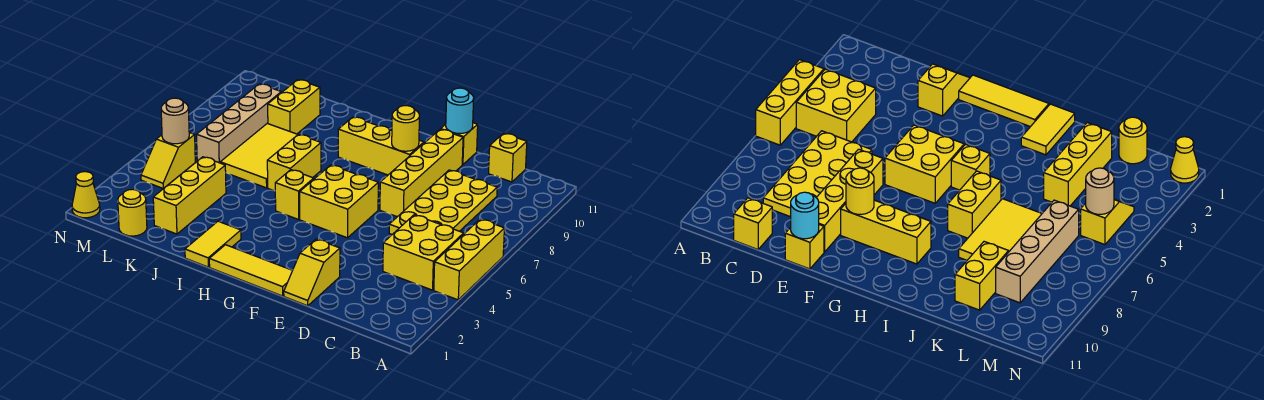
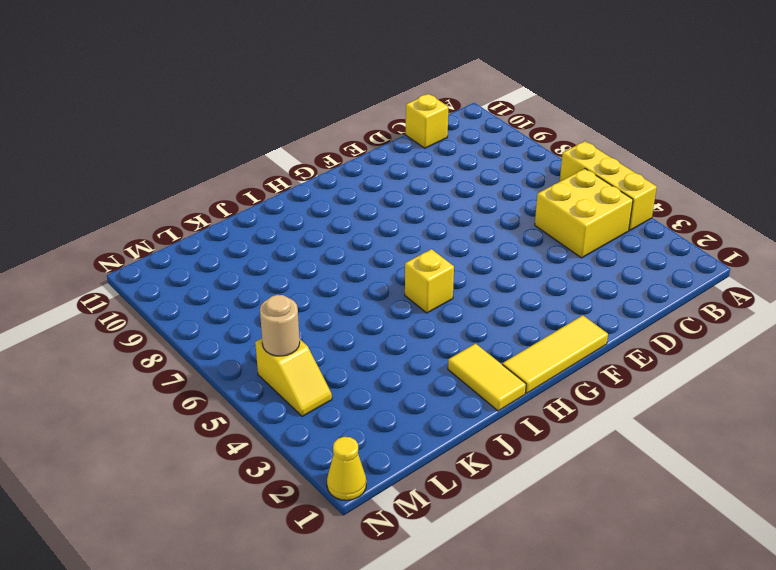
none -> yellow 2x4 plate [389,170,497,234]
none -> yellow 1x2 slope [284,239,340,306]
none -> yellow 1x4 brick [380,129,463,217]

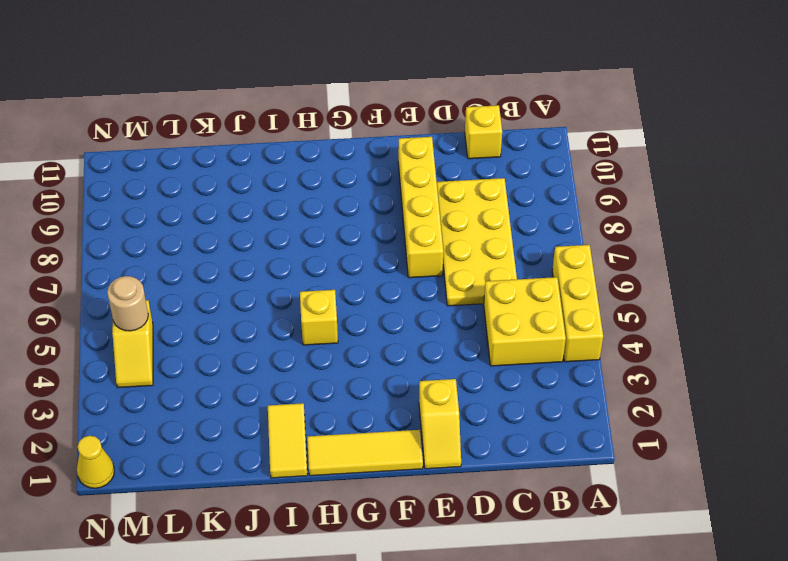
none -> yellow 1x1 brick [441,123,478,165]
none -> yellow 2x2 brick [300,165,378,238]
none -> yellow 1x3 brick [338,117,424,175]

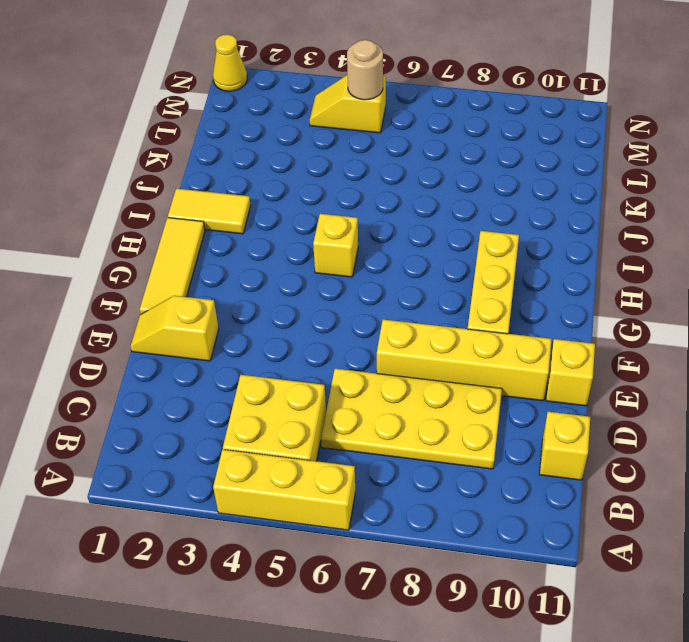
none -> yellow 2x2 brick [300,165,378,238]
none -> yellow 1x2 brick [267,134,321,191]
none -> yellow 2x3 tile [220,124,298,188]

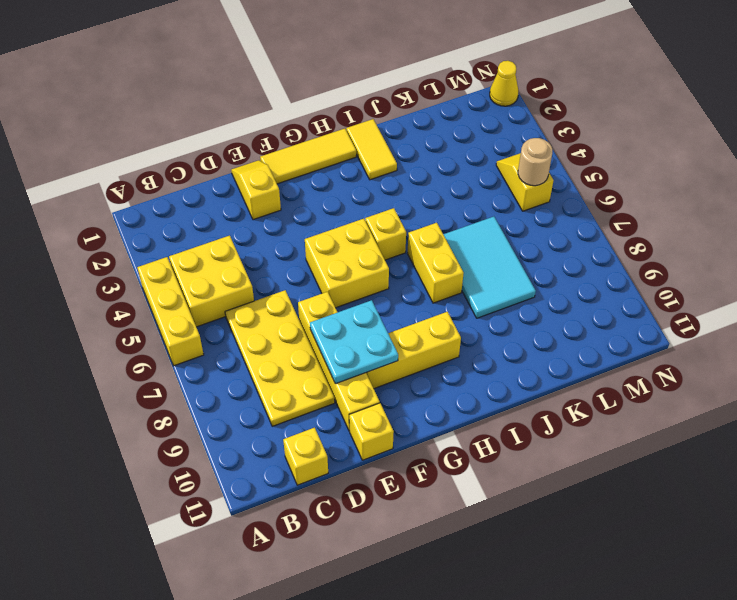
cyan 2x2 plate [310,300,398,384] -> yellow 1x1 round brick [392,106,419,151]
cyan 2x3 tile [443,217,536,318] -> yellow 2x3 tile [220,124,298,188]
none -> yellow 1x3 brick [153,157,226,234]
none -> yellow 1x2 brick [268,80,320,134]
none -> yellow 1x1 round brick [118,189,147,236]

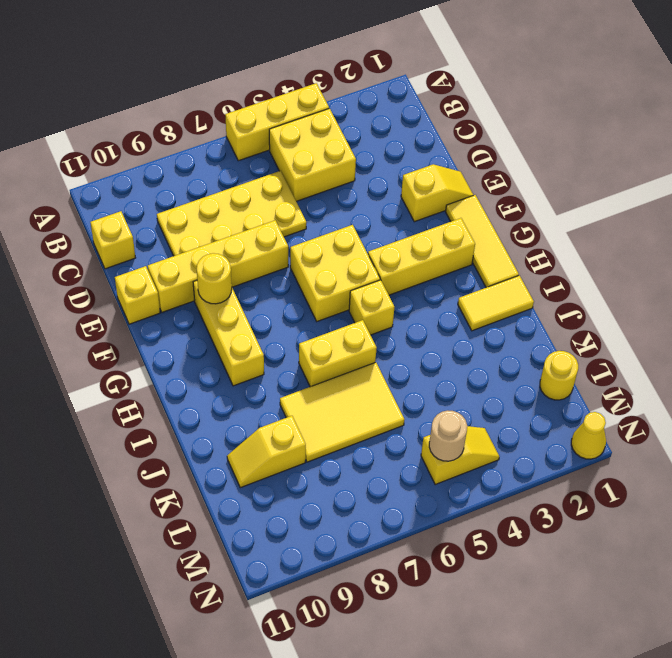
yellow 1x3 brick [368,218,475,295] -> yellow 1x3 brick moved to [153,157,226,234]
yellow 1x2 slope [227,416,306,488] -> yellow 1x2 brick [268,80,320,134]
none -> tan 1x4 brick [197,84,281,163]
none -> cyan 1x1 round brick [446,88,474,134]

